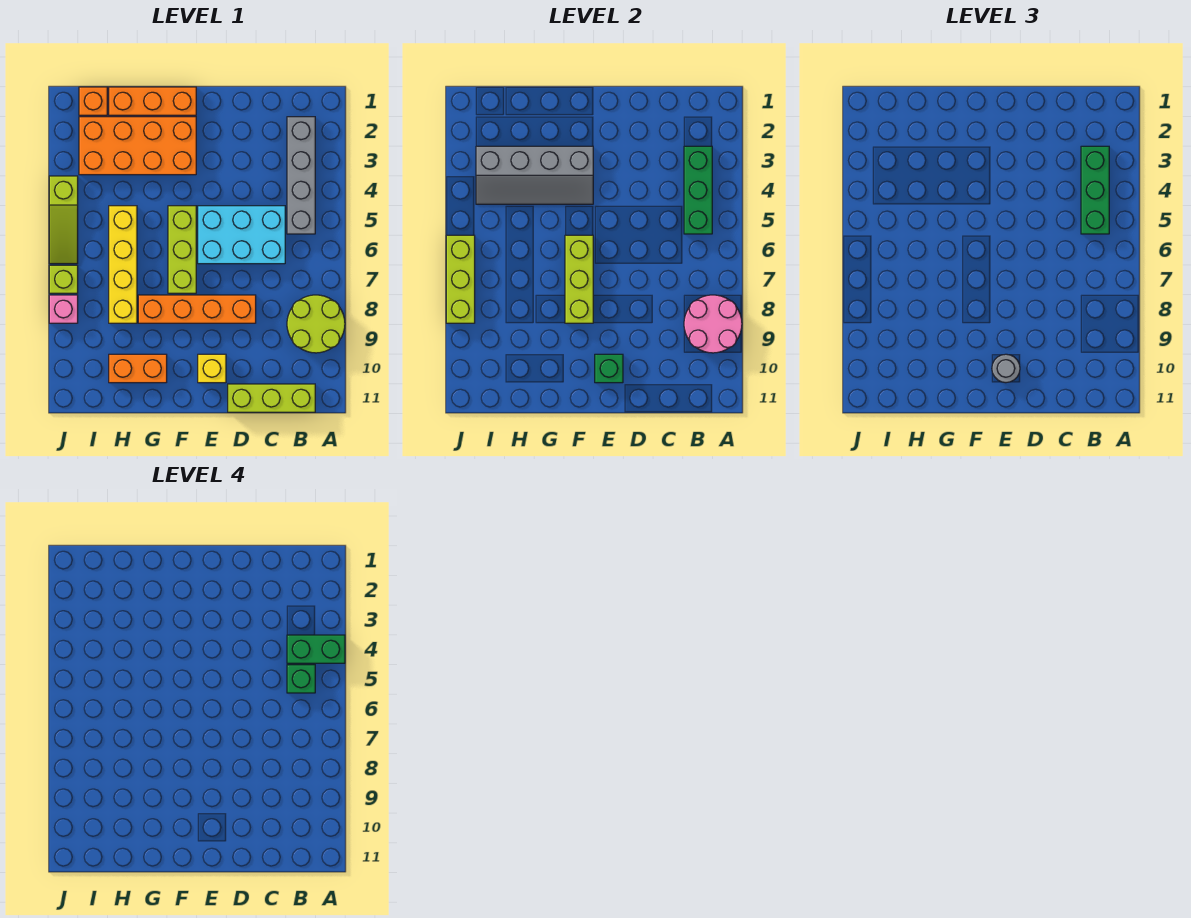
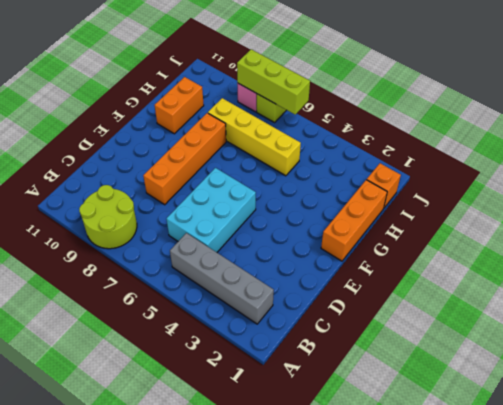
none -> lime 1x3 brick [228,384,315,412]
none -> yellow 1x1 brick [198,354,226,383]
none -> orange 2x4 brick [79,117,196,175]

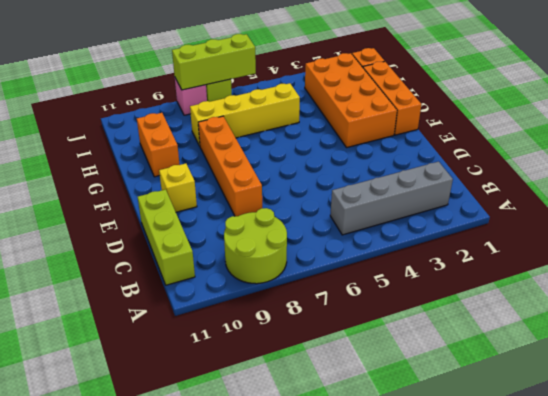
none -> cyan 2x3 brick [198,206,285,264]
none -> lime 1x3 brick [168,206,196,293]
none -> lime 1x3 slope [49,176,78,264]

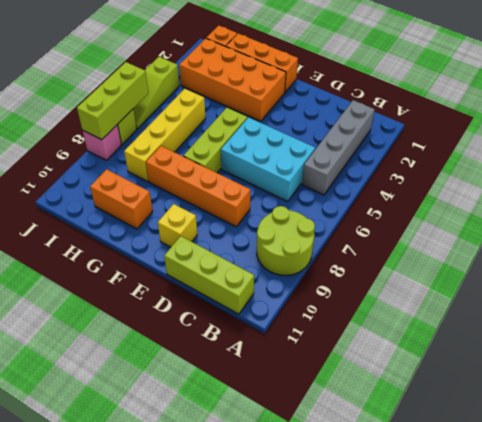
none -> pink 2x2 round brick [684,295,742,353]
none -> green 1x3 brick [684,146,712,234]
none -> green 1x1 brick [595,354,623,383]

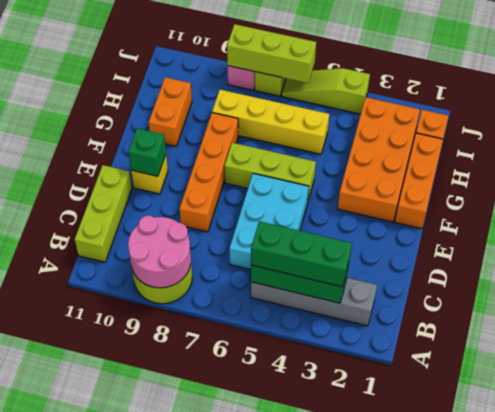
none -> grey 2x4 slope [476,146,593,204]
none -> lime 1x3 brick [565,235,593,323]
none -> grey 1x1 round brick [992,354,1020,383]

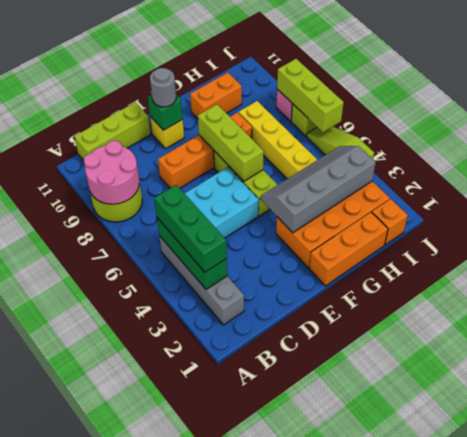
none -> green 1x2 brick [287,635,345,663]
none -> green 1x1 brick [287,665,315,693]

